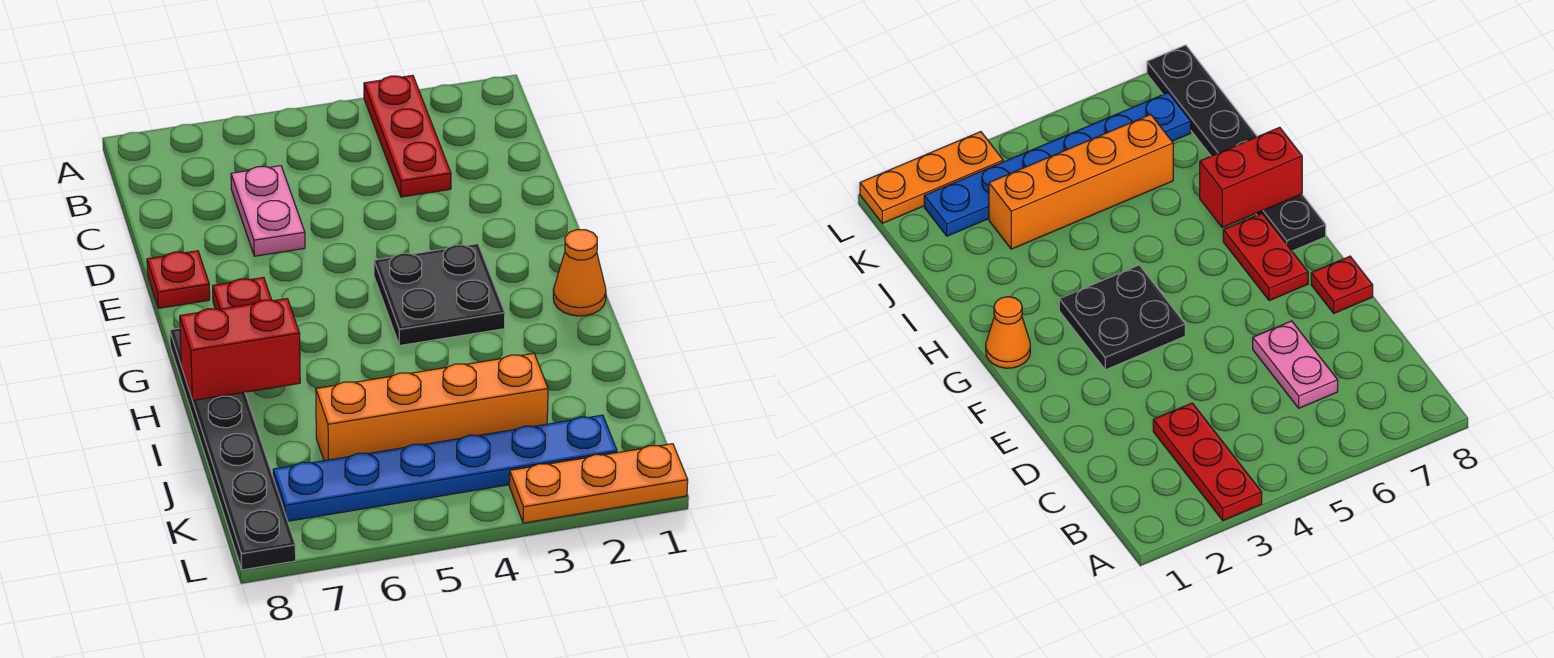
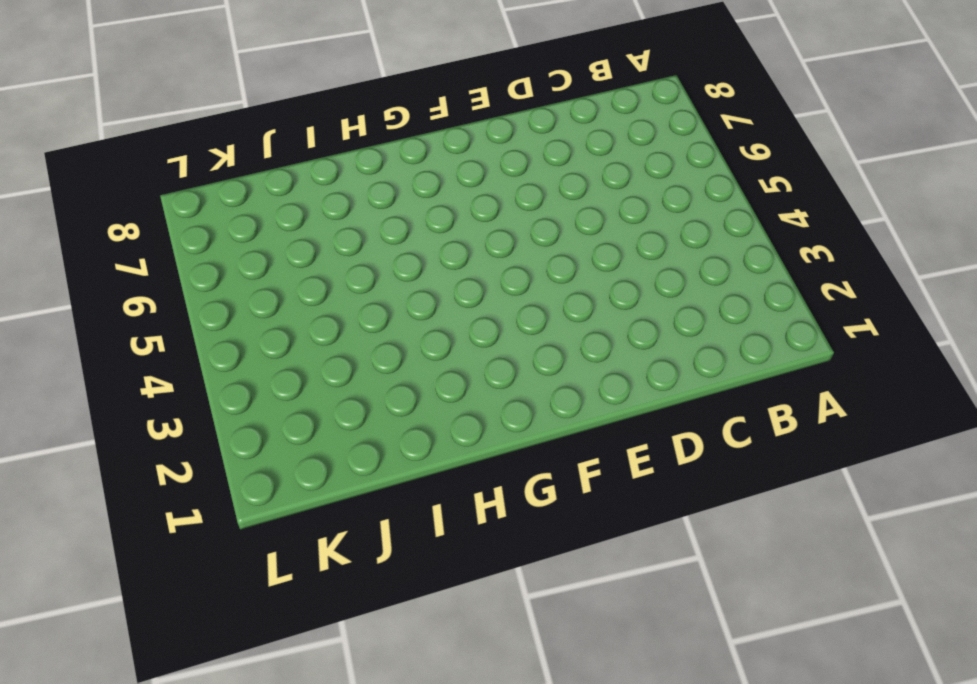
none -> red 1x3 plate [364,75,451,197]
none -> pink 1x2 plate [231,166,305,256]

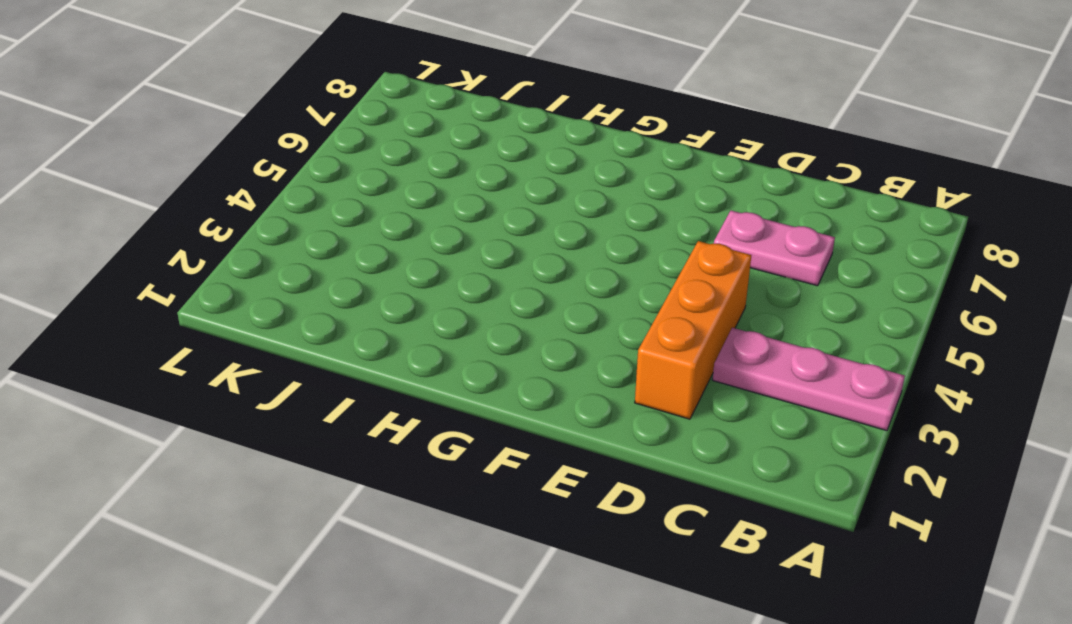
pink 1x3 plate [713,328,905,431] -> red 1x3 plate [364,75,451,197]
orange 1x3 brick [635,241,751,419] -> none
none -> red 1x1 plate [147,251,210,308]
none -> black 2x2 plate [374,244,505,346]

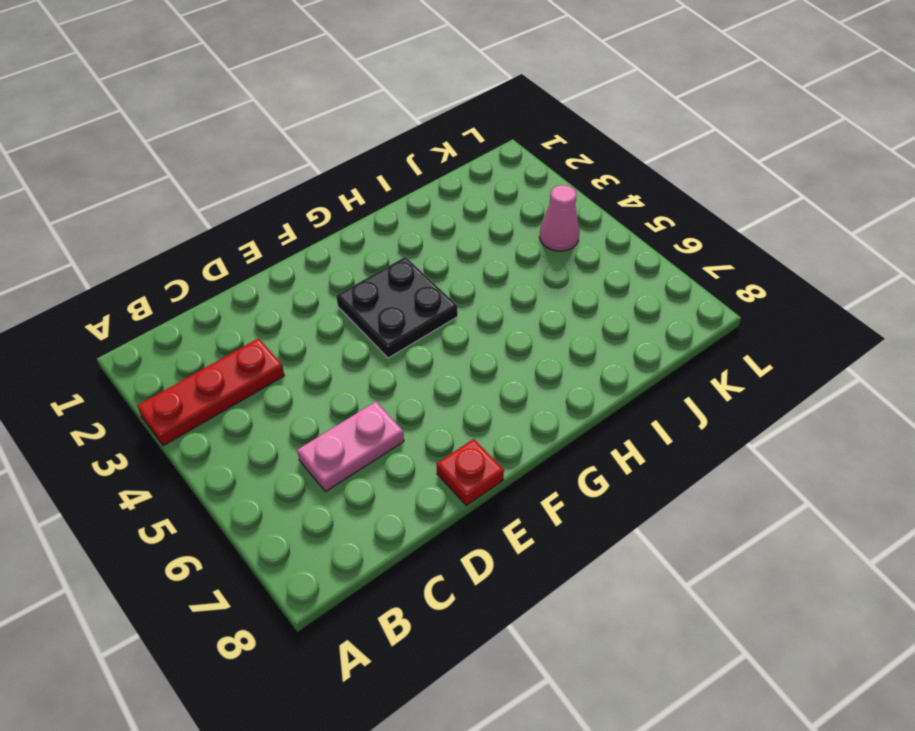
pink 1x1 cone [540,185,579,251] -> blue 1x6 plate [273,415,617,521]
none -> red 1x2 plate [213,277,271,309]
none -> orange 1x1 cone [553,230,606,316]

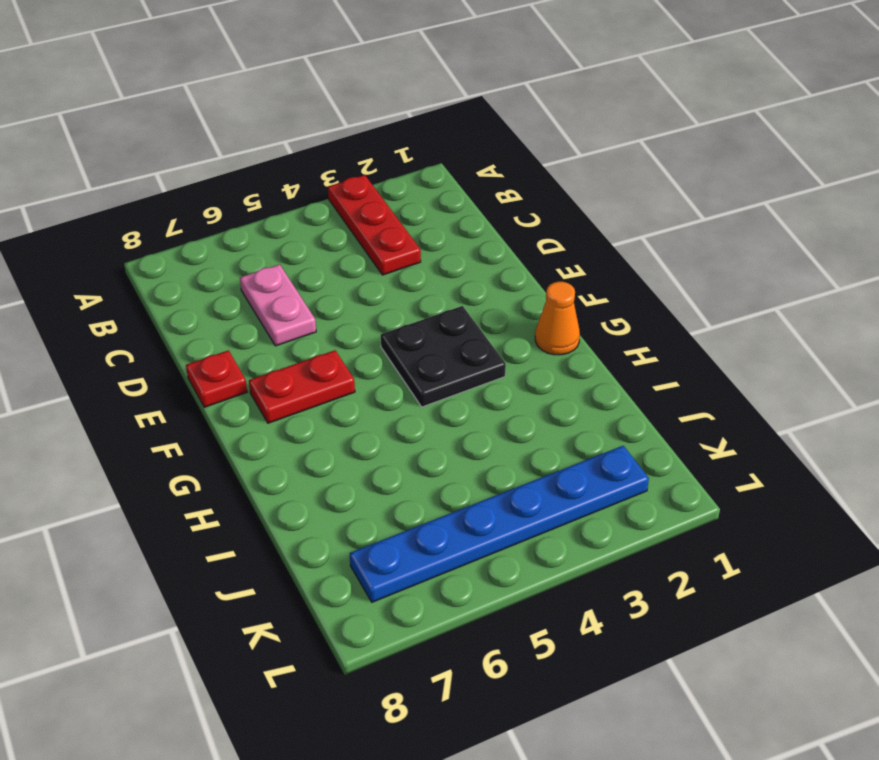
red 1x2 plate [249,350,355,423] -> red 1x2 plate turned to [213,277,271,309]
none -> black 1x6 plate [170,328,296,570]
none -> orange 1x4 brick [316,353,548,461]

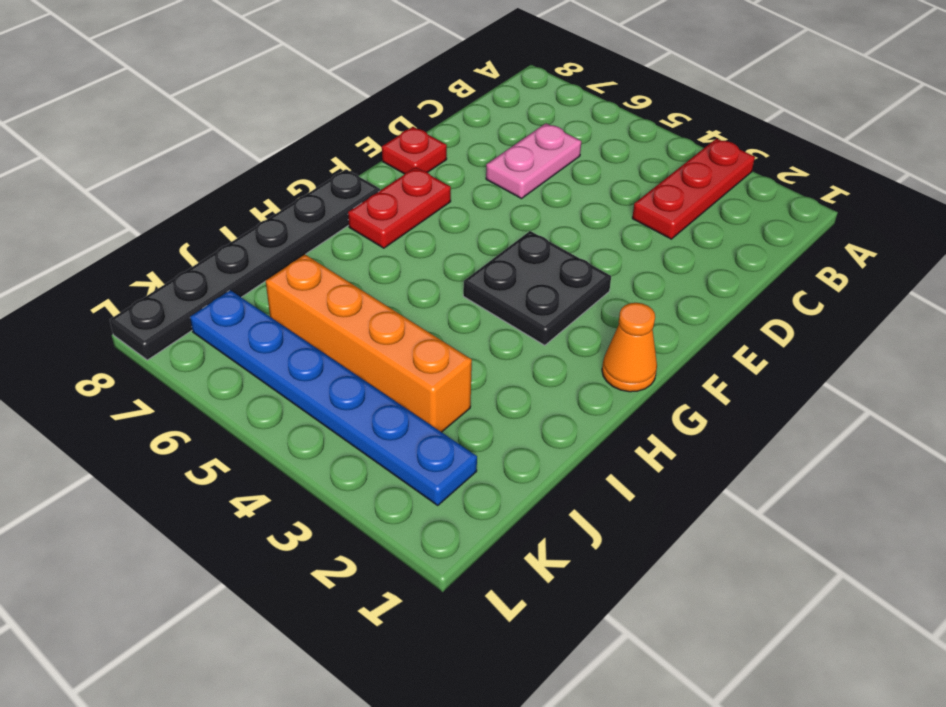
none -> orange 1x3 plate [509,444,688,523]
none -> red 1x2 brick [180,299,300,401]

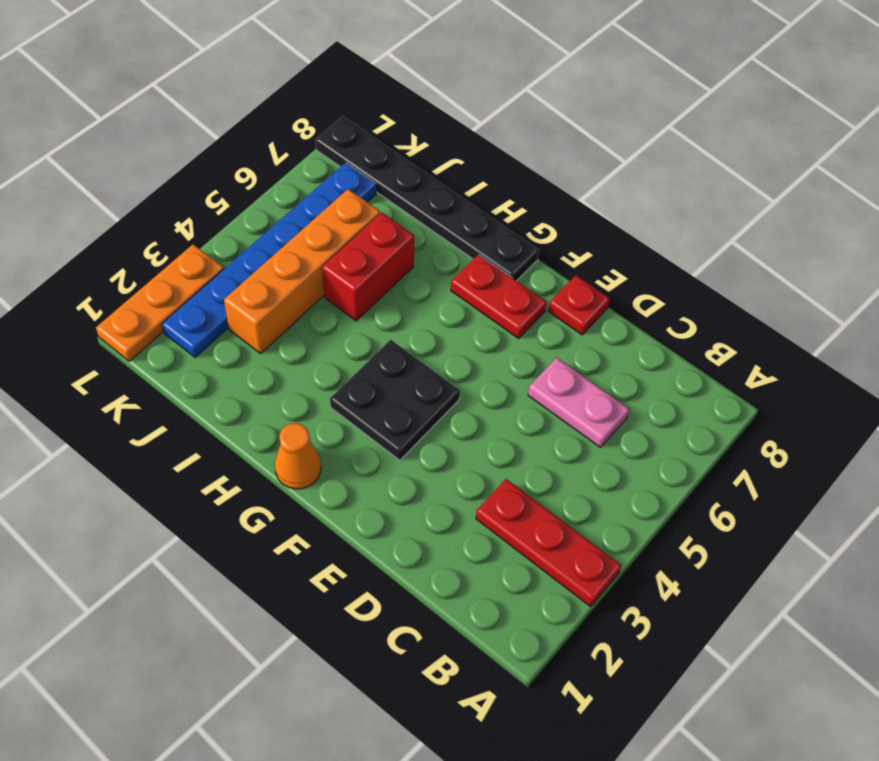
red 1x2 brick [322,213,414,321] -> red 1x2 brick moved to [180,299,300,401]

